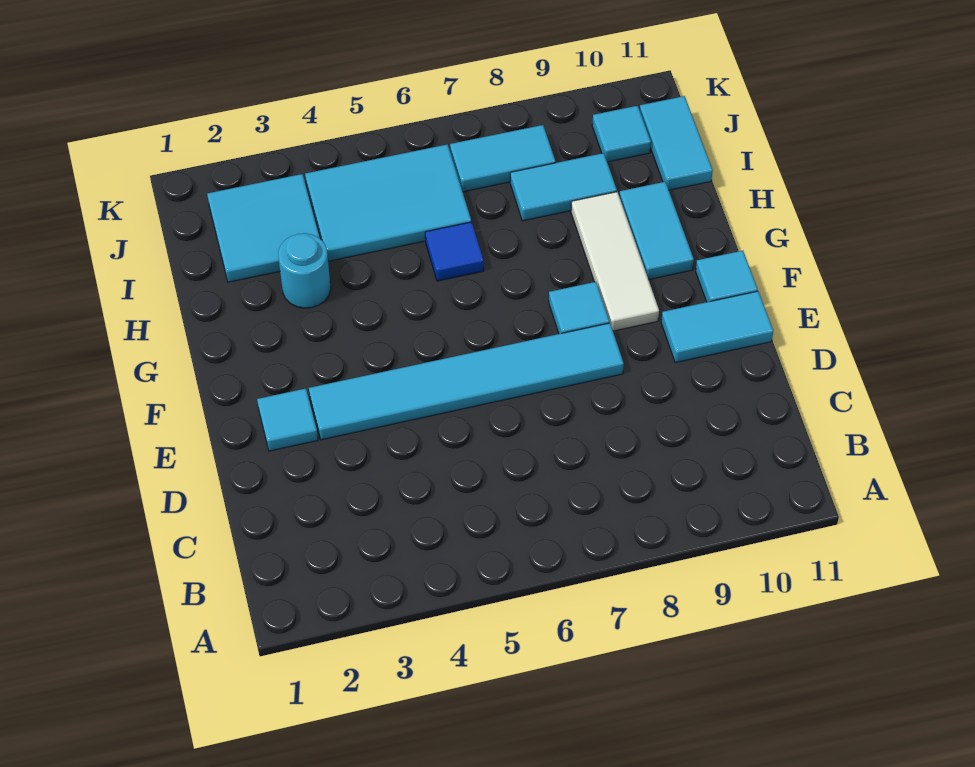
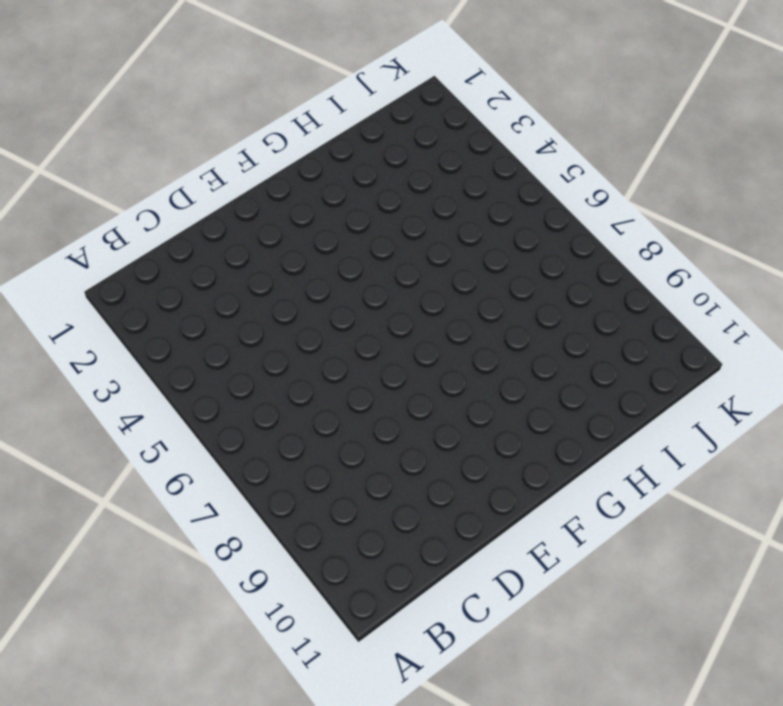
none -> cyan 1x1 tile [257,389,318,451]
none -> cyan 1x6 tile [309,323,624,440]
none -> cyan 1x2 tile [661,291,773,363]

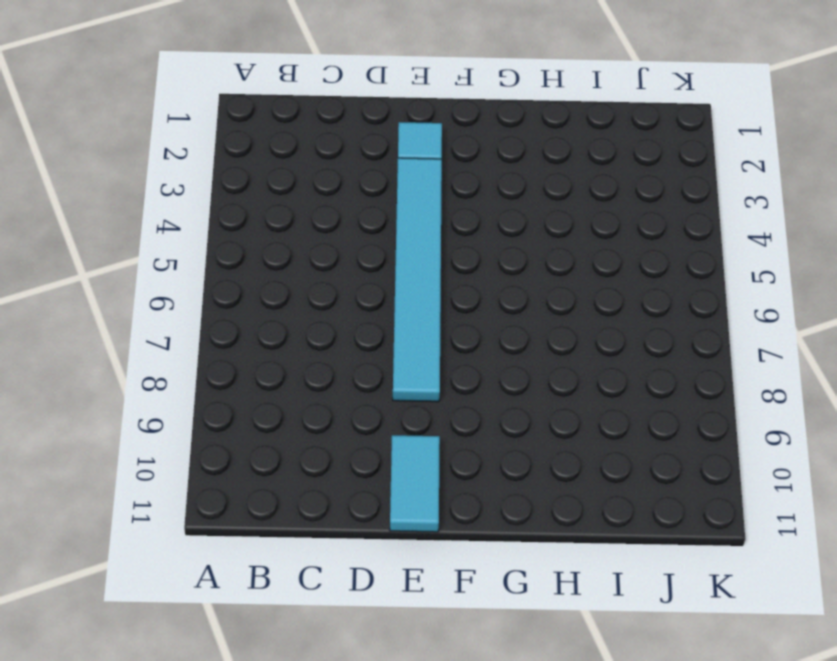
none -> cyan 1x1 tile [549,282,609,334]
none -> white 1x3 tile [571,192,659,331]
none -> cyan 1x1 tile [696,251,758,302]

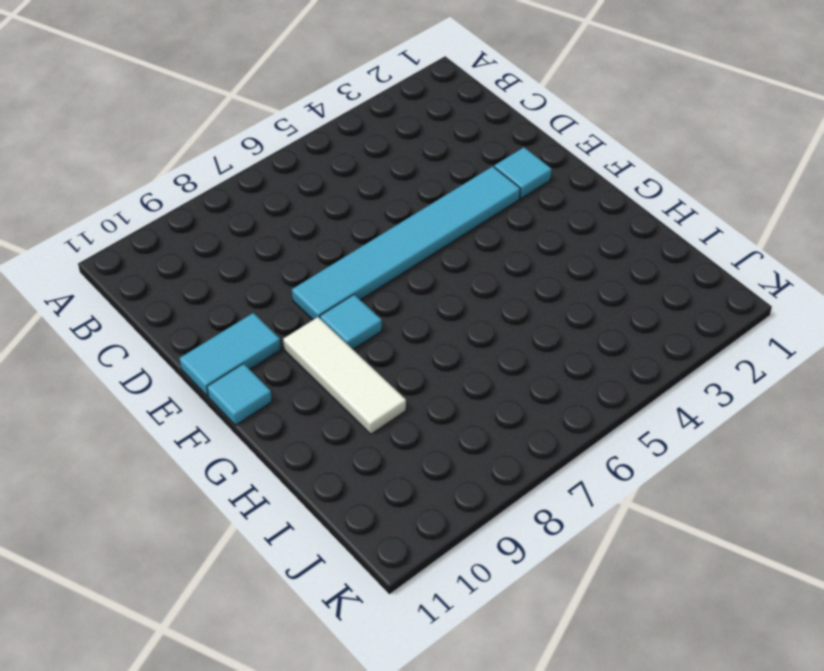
none -> cyan 1x2 tile [619,182,694,280]
none -> cyan 1x1 round brick [278,233,331,308]
none -> blue 1x1 tile [425,222,484,281]

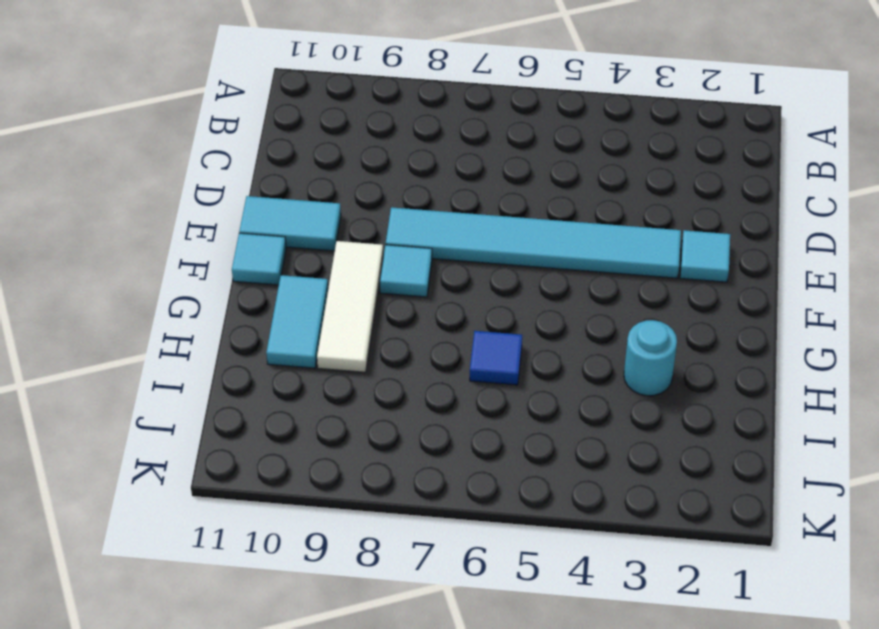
none -> cyan 2x2 tile [207,174,320,282]
none -> cyan 2x3 tile [305,144,471,261]
none -> cyan 1x2 tile [510,153,617,221]

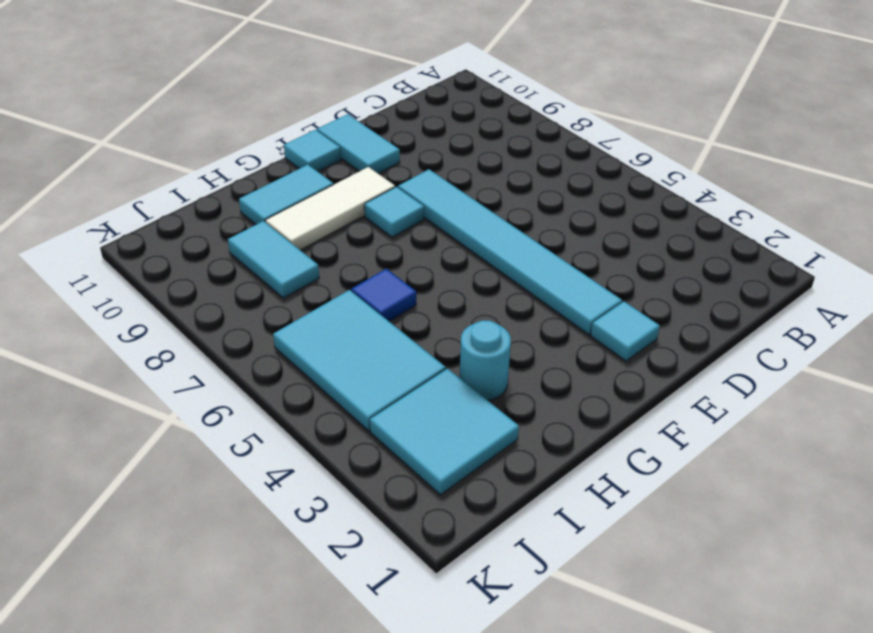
none -> cyan 1x2 tile [640,96,713,190]
none -> cyan 1x2 tile [450,125,556,192]
none -> cyan 1x1 tile [592,106,651,162]

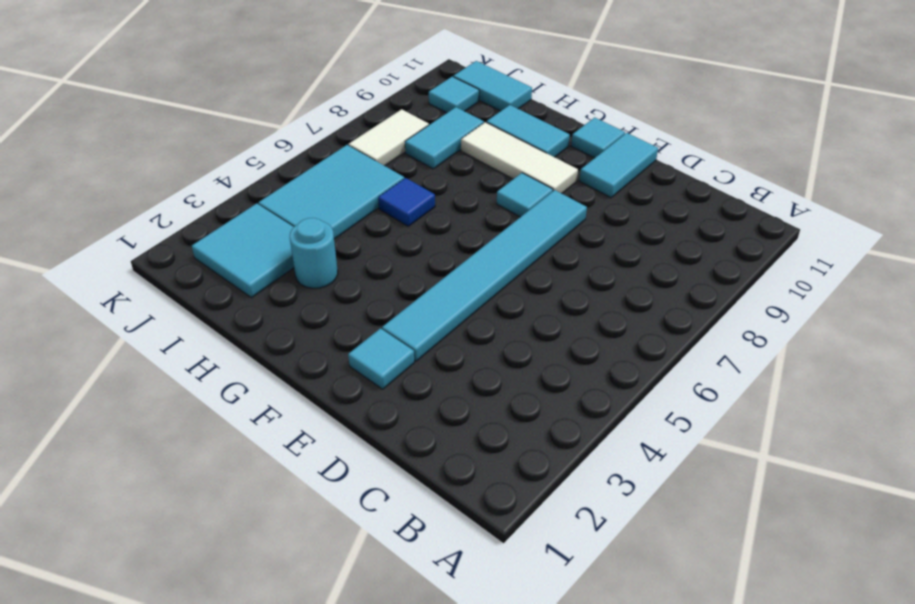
white 1x2 tile [349,109,429,166] -> cyan 1x2 tile [450,125,556,192]

